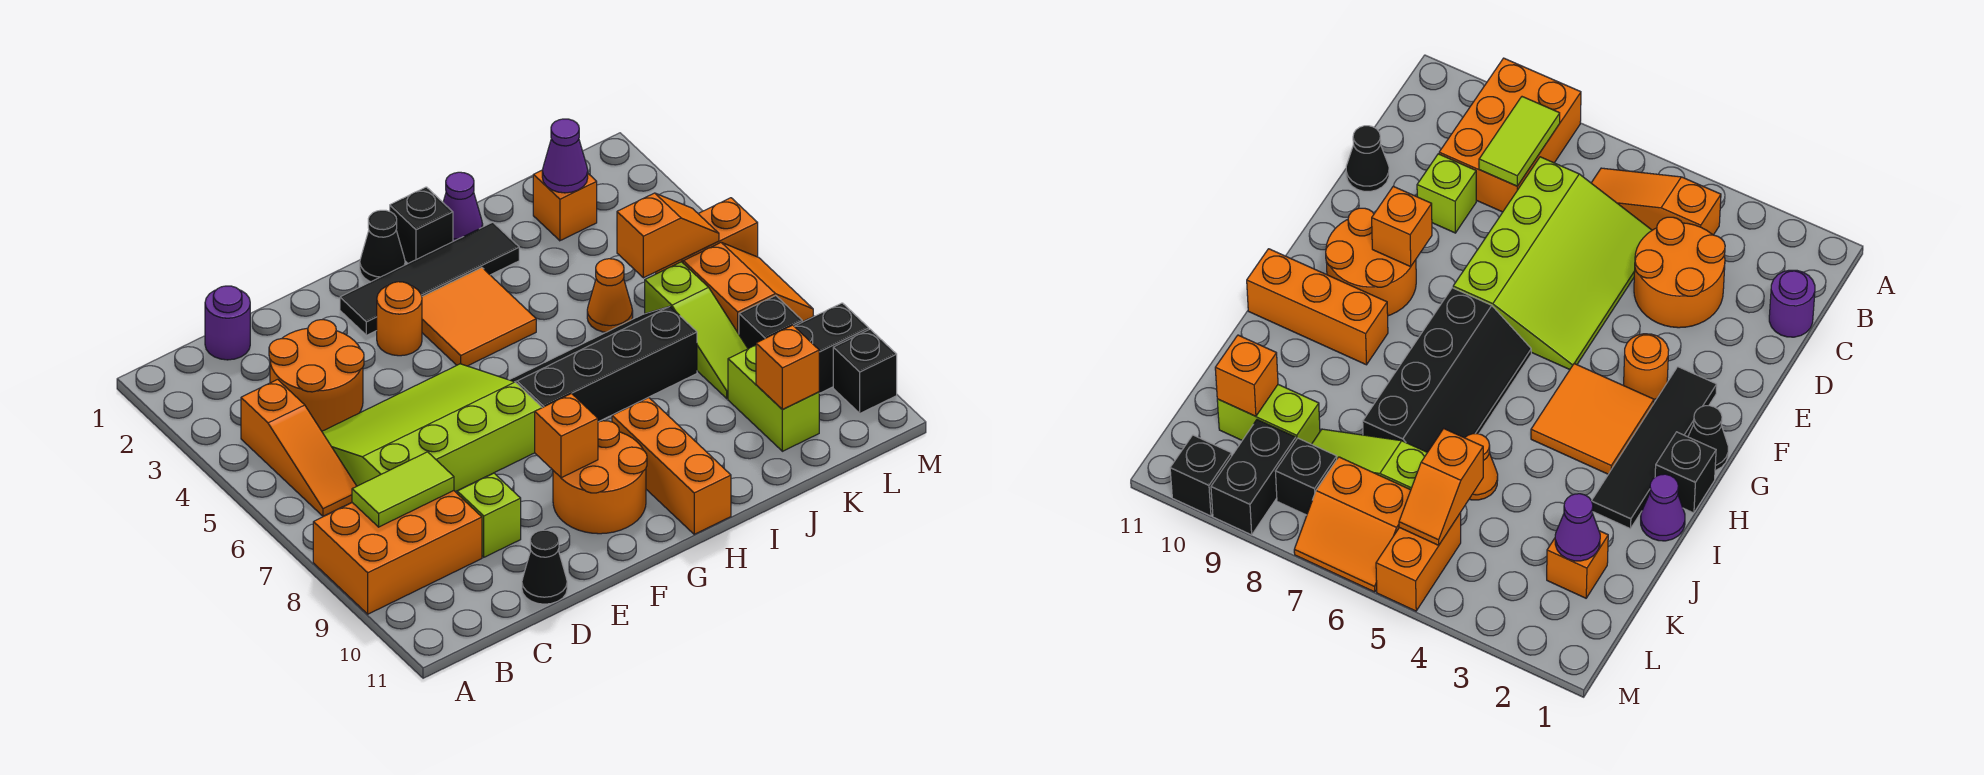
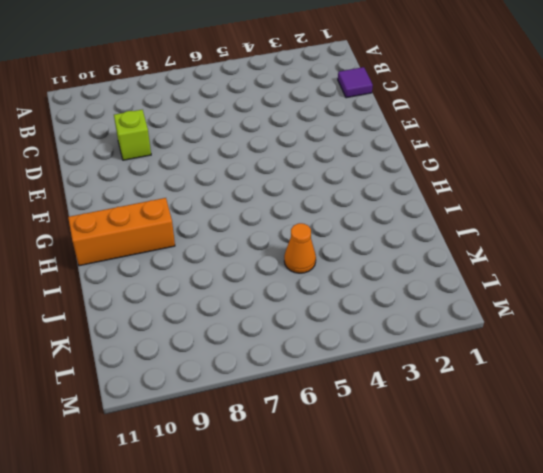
purple 1x1 tile [338,67,373,98] -> purple 1x1 round brick [205,286,250,360]
none -> orange 2x3 brick [313,491,482,614]
none -> orange 1x3 slope [241,379,357,516]
none -> orange 2x2 round brick [269,320,364,431]
none -> lime 3x4 slope [322,364,542,492]

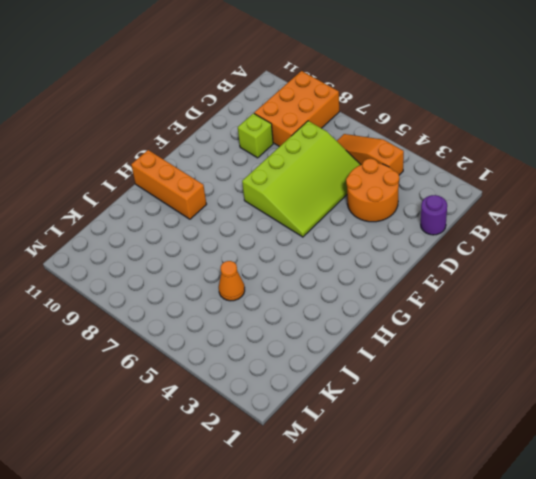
none -> black 1x1 cone [522,530,567,604]
none -> black 1x4 tile [340,222,519,335]
none -> orange 1x1 round brick [377,282,422,356]
none -> orange 2x2 round brick [553,421,647,534]

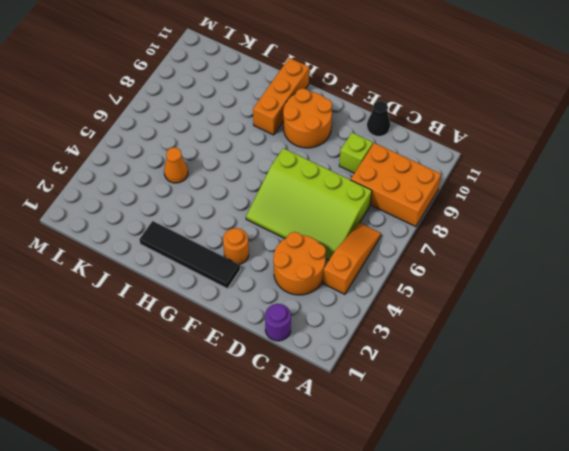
none -> black 1x1 cone [360,210,405,282]
none -> orange 2x2 tile [422,268,536,366]
none -> black 2x4 slope [510,306,697,422]
none -> black 1x1 brick [390,187,453,263]

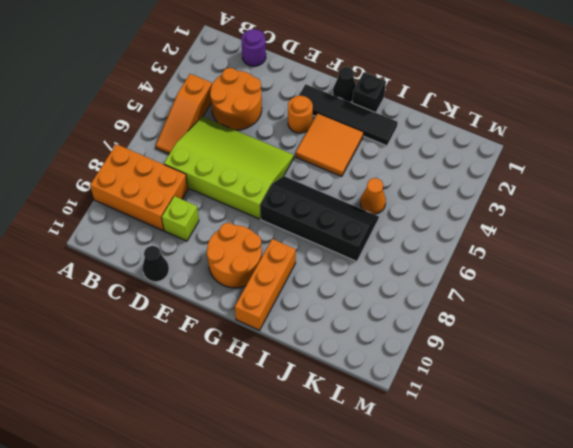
none -> purple 1x1 cone [443,172,483,241]
none -> orange 1x1 brick [533,170,597,241]
none -> lime 1x3 slope [645,262,748,399]
none -> lime 1x2 brick [728,345,819,451]

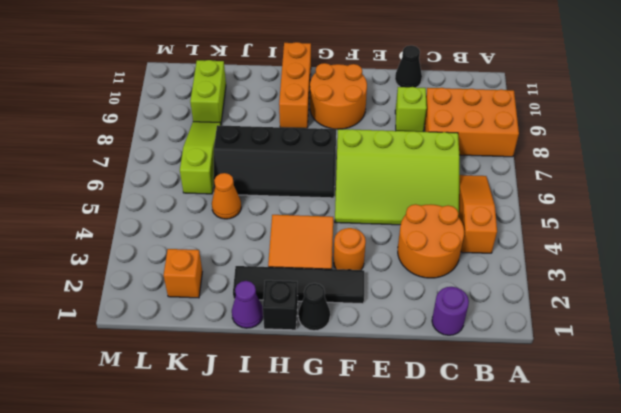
none -> orange 1x2 brick [656,198,758,274]
none -> orange 2x2 slope [683,243,813,334]
none -> black 1x1 brick [739,296,802,349]
none -> black 1x2 brick [794,303,869,393]

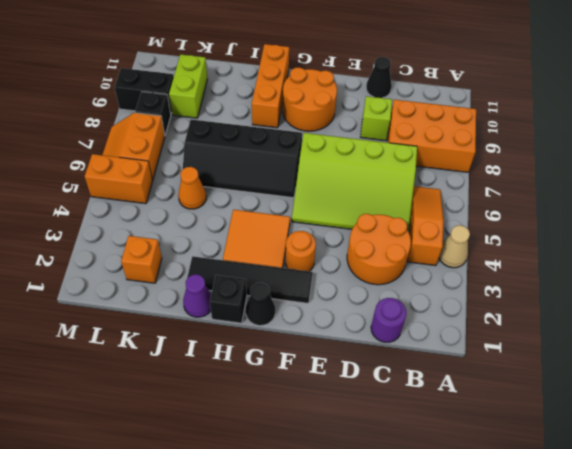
tan 1x1 cone [439,225,470,268] -> none
none -> lime 1x3 slope [645,262,748,399]
none -> black 1x1 brick [833,329,897,413]
none -> lime 1x2 tile [352,452,454,527]
none -> orange 1x1 brick [535,393,598,478]

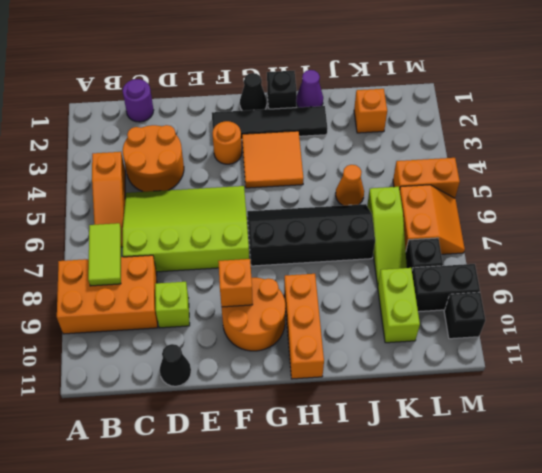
lime 1x2 tile [88,223,121,286] -> lime 1x2 tile turned to [352,452,454,527]
none -> purple 1x1 cone [542,119,588,193]
none -> orange 1x2 slope [617,193,719,278]
none -> orange 1x1 brick [756,325,819,409]

